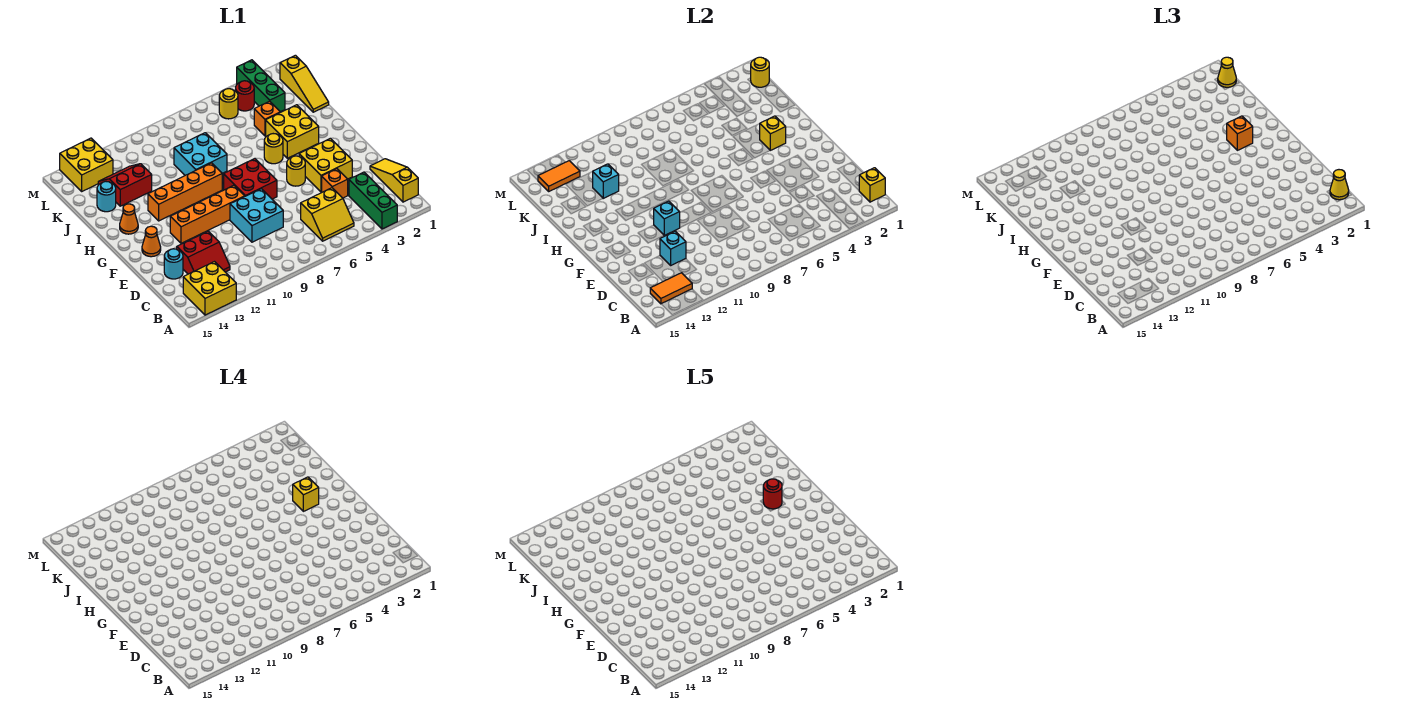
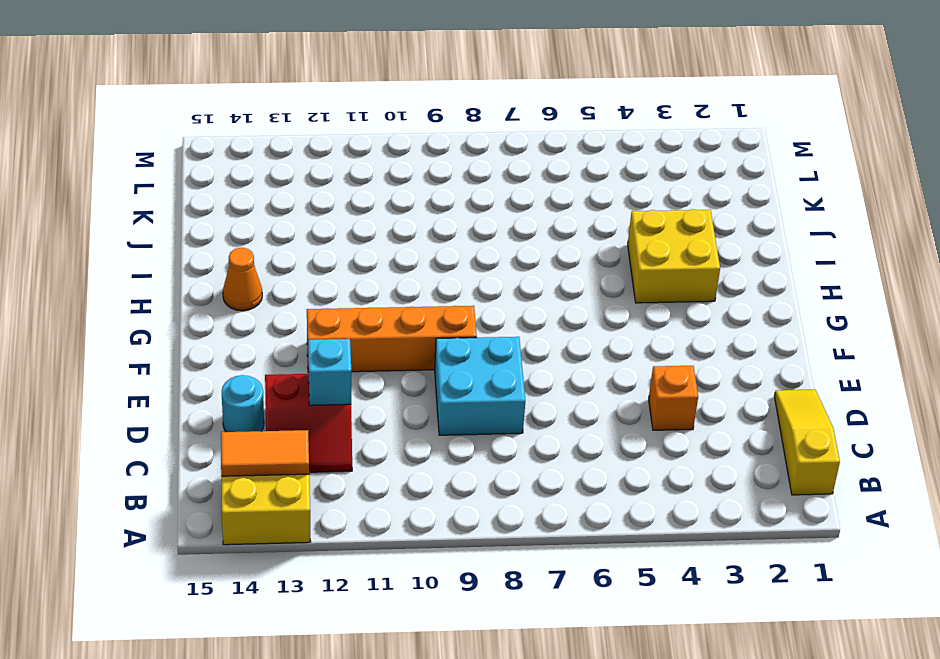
none -> green 1x3 brick [349,172,397,229]
none -> yellow 2x2 slope [301,188,354,241]
none -> yellow 2x2 brick [299,138,352,192]
none -> yellow 1x1 round brick [287,156,305,186]

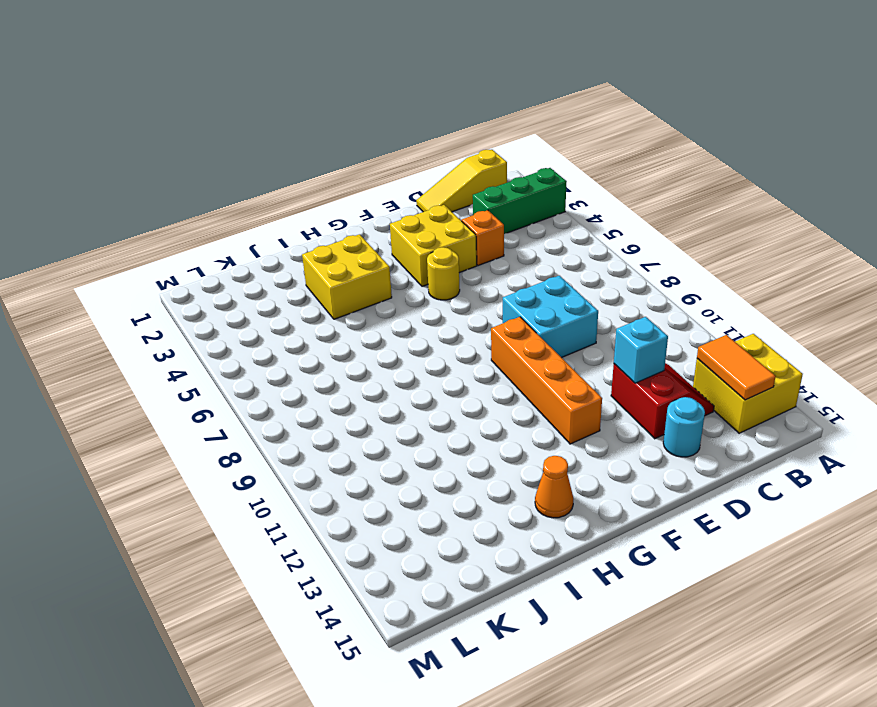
none -> yellow 2x2 slope [301,188,354,241]
none -> red 2x2 brick [224,159,277,199]
none -> orange 1x1 cone [142,226,161,257]
none -> yellow 1x1 round brick [264,134,283,164]

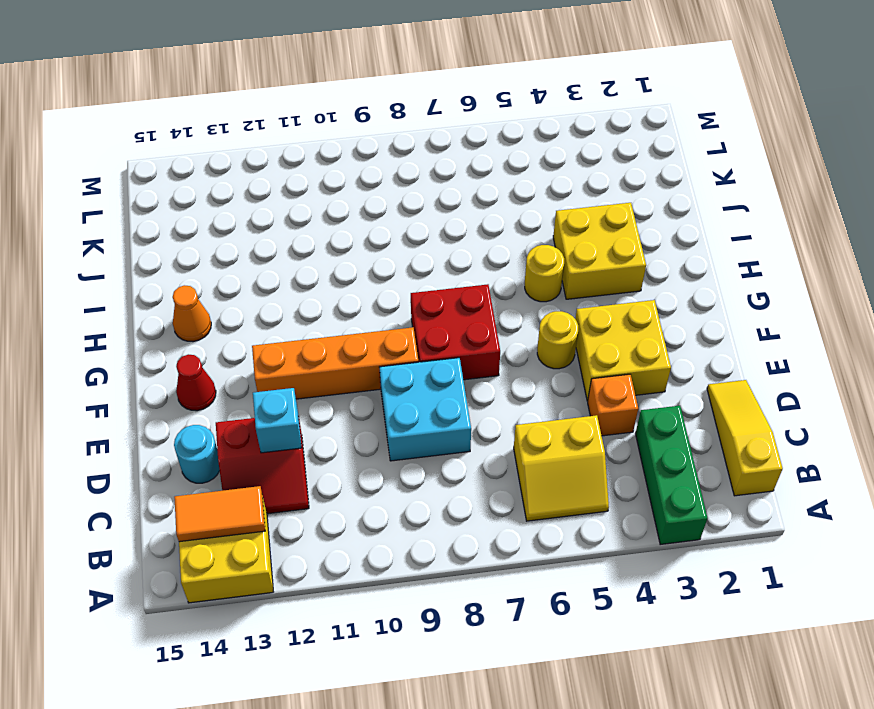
red 1x1 cone [176,354,216,411] -> orange 1x1 cone [142,226,161,257]
none -> orange 1x4 brick [148,163,222,221]
none -> cyan 2x2 brick [174,133,227,175]
none -> yellow 1x3 slope [280,55,329,112]
none -> orange 1x1 brick [254,101,280,136]

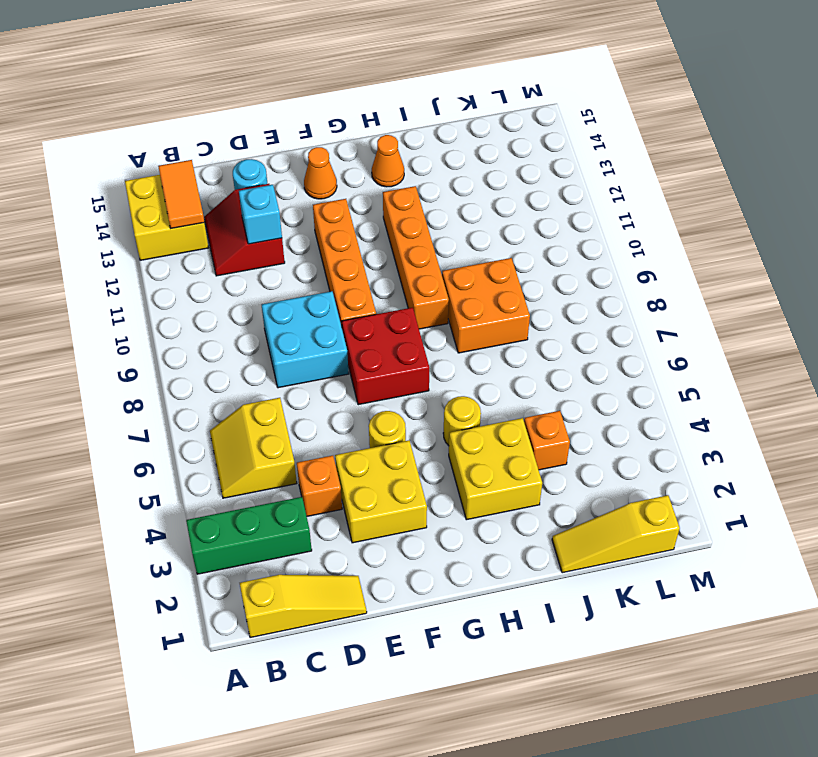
orange 2x2 brick [442,258,530,353] -> cyan 2x2 brick [174,133,227,175]
none -> red 2x2 slope [98,164,152,206]
none -> cyan 1x1 round brick [97,182,116,212]
none -> green 1x3 brick [237,60,285,112]
none -> red 1x1 round brick [236,81,254,111]

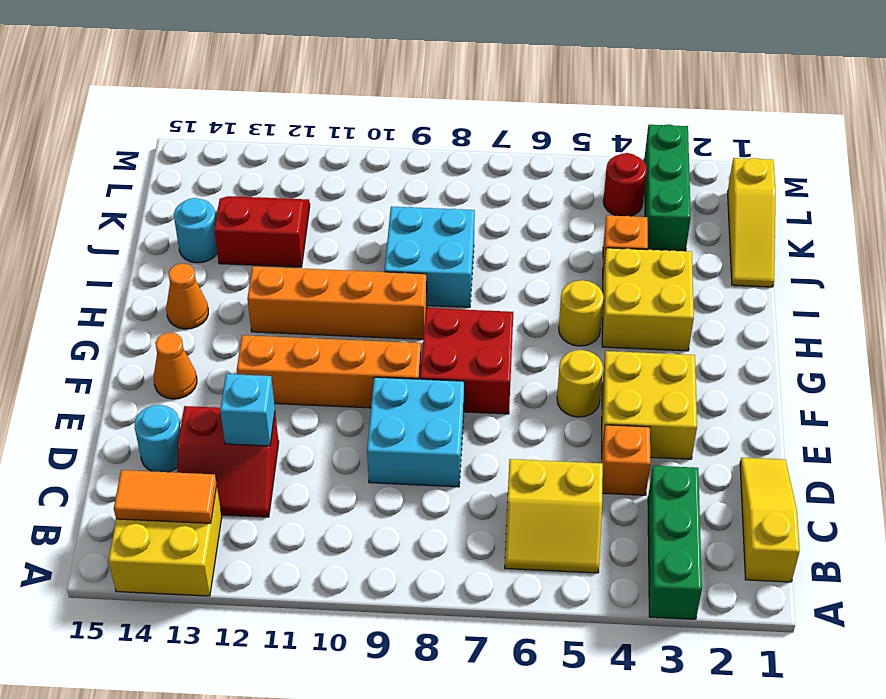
none -> yellow 1x1 round brick [219,89,238,119]
none -> yellow 2x2 brick [60,138,113,191]
none -> yellow 1x1 brick [859,168,885,202]
none -> cyan 1x1 brick [654,201,680,235]

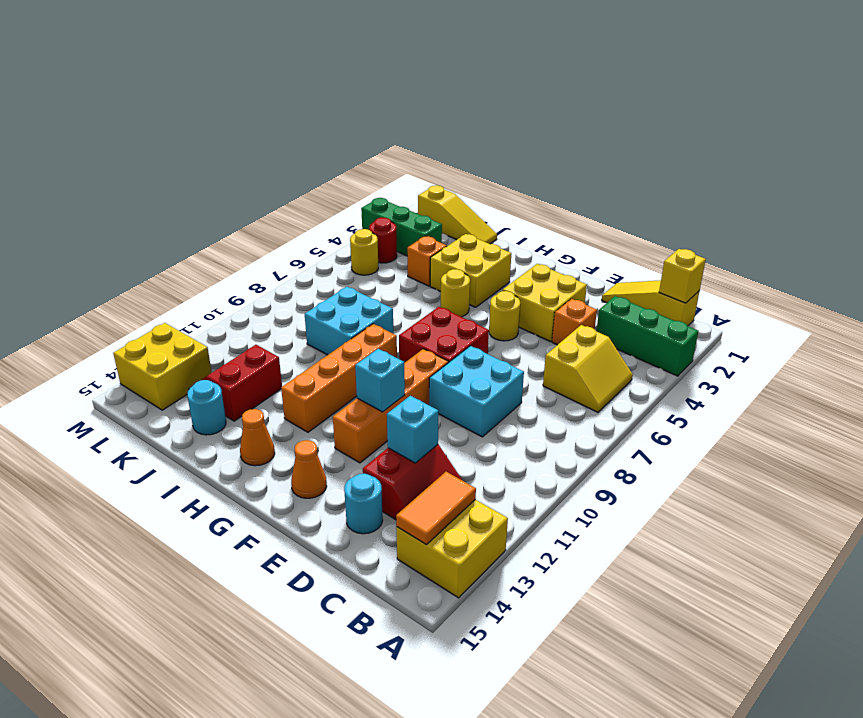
none -> yellow 1x1 brick [760,116,786,150]
none -> cyan 1x1 brick [593,164,619,198]
none -> yellow 1x1 round brick [751,57,769,87]
none -> orange 1x2 tile [538,161,580,191]

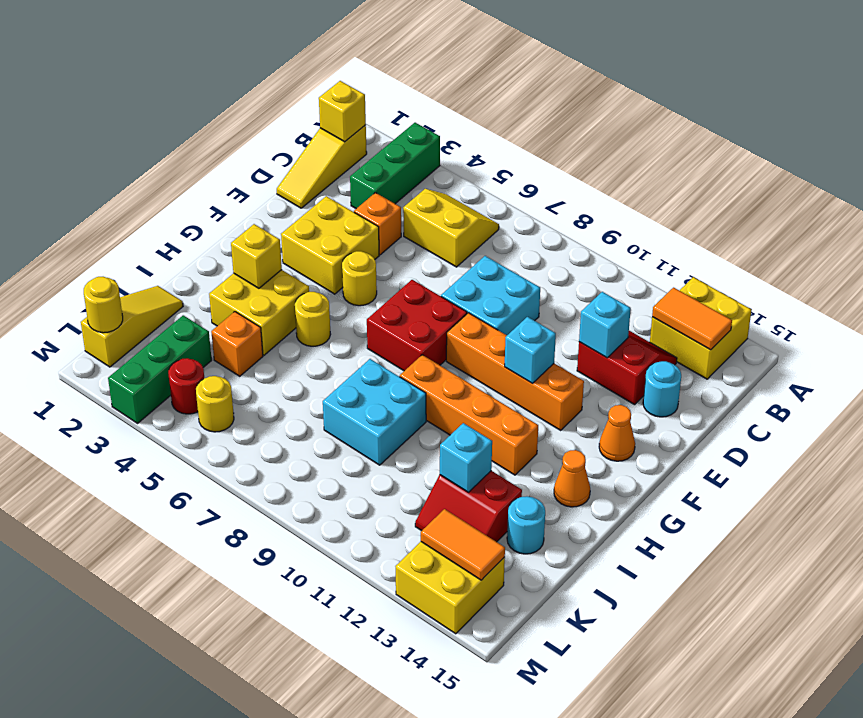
none -> yellow 1x1 cone [1330,170,1349,200]
none -> orange 1x1 brick [1227,116,1253,150]
none -> yellow 1x1 cone [1218,57,1236,87]
none -> yellow 1x1 brick [293,477,319,511]

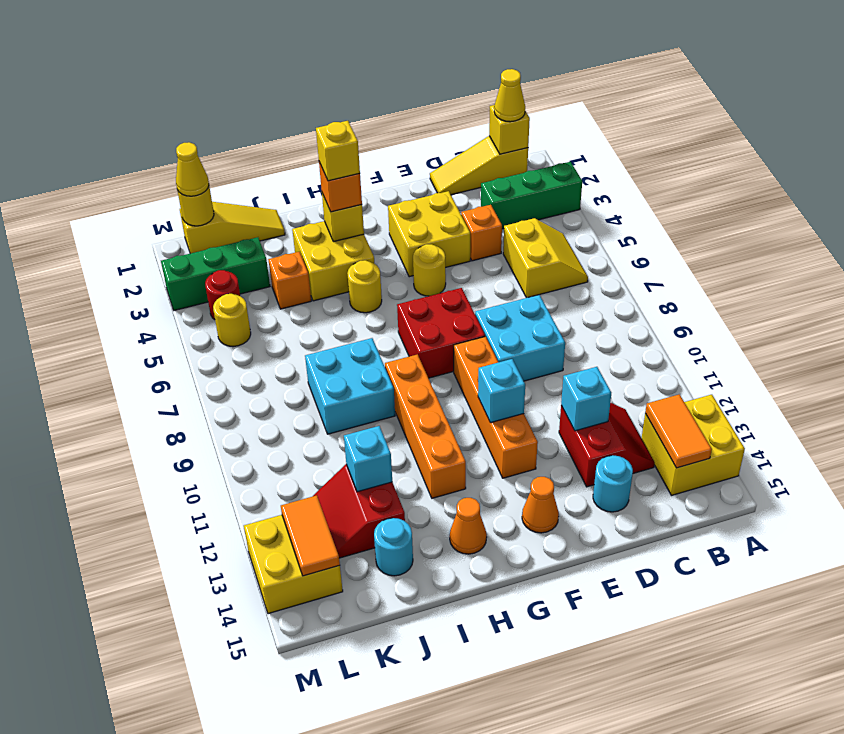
none -> red 1x1 round brick [763,479,782,509]

